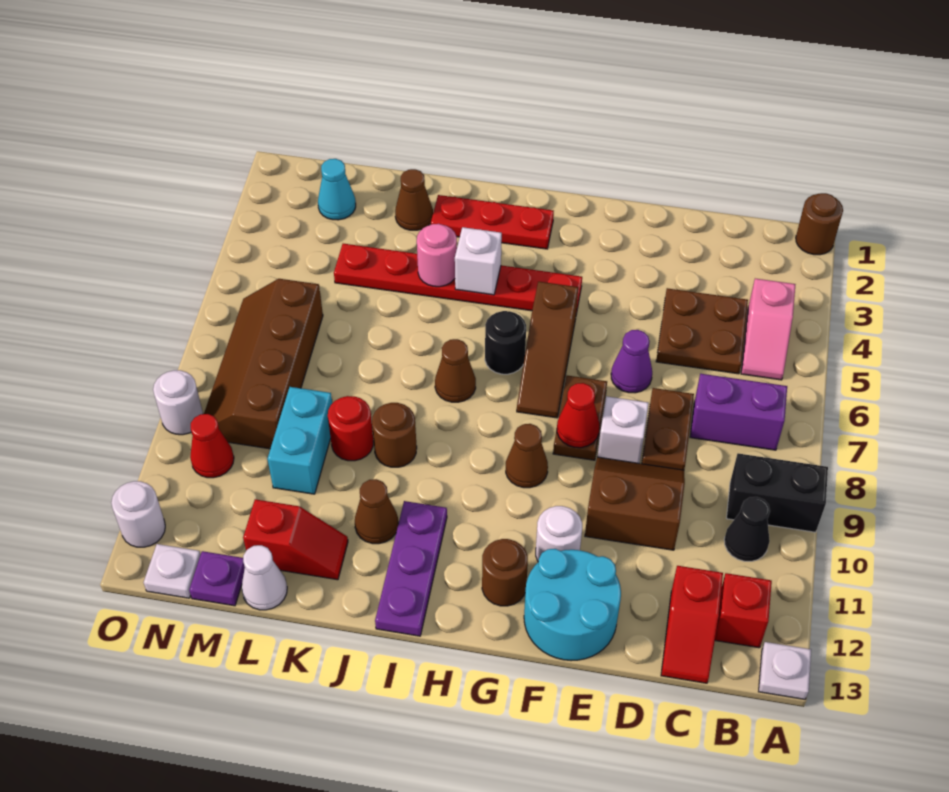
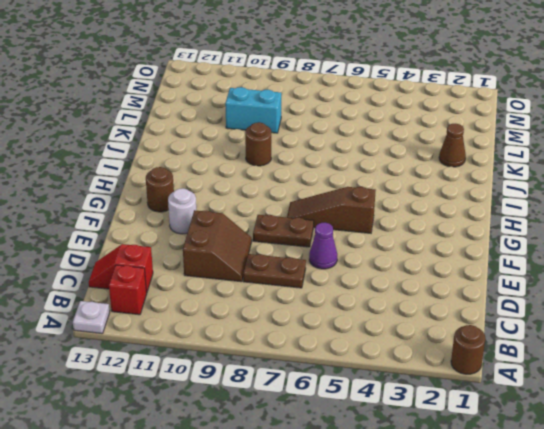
none -> black 1x2 brick [727,453,828,532]
none -> pink 1x2 slope [741,279,796,380]
none -> purple 1x2 brick [690,374,787,450]
none -> black 1x1 cone [724,497,770,561]

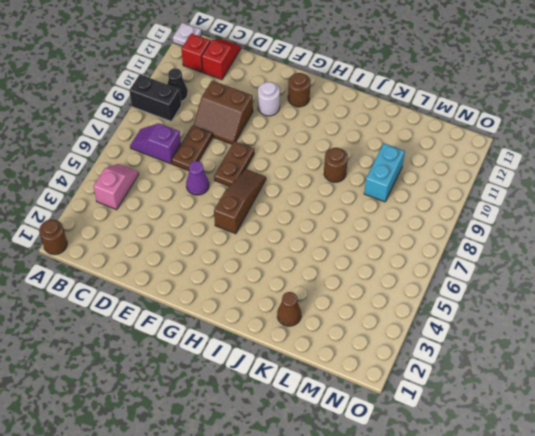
purple 1x2 slope [130,124,181,164] -> purple 1x2 brick [690,374,787,450]
none -> brown 2x2 plate [656,288,748,374]
none -> white 1x1 brick [598,396,649,463]
none -> cyan 2x2 round brick [524,549,621,661]
none -> red 1x6 plate [334,244,582,314]

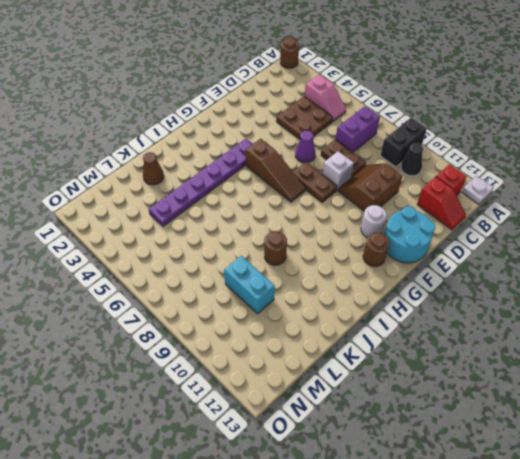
purple 1x6 plate [149,139,253,227] -> red 1x6 plate [334,244,582,314]
none -> brown 1x1 cone [506,424,548,488]
none -> red 1x3 plate [431,195,554,249]
none -> black 1x1 round brick [485,311,526,374]
none -> brown 1x1 cone [435,339,476,402]

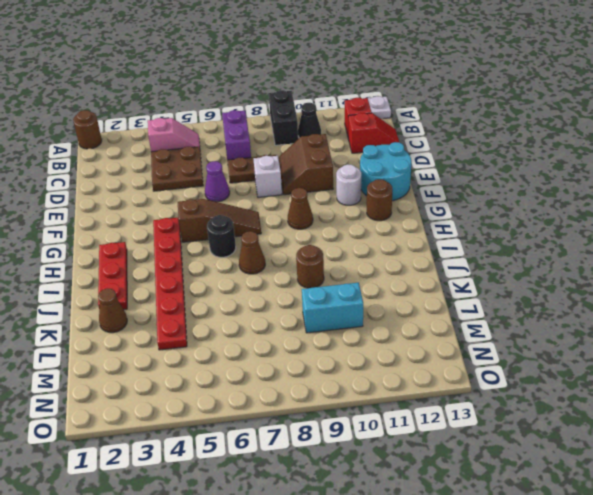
none -> brown 1x2 plate [553,376,607,460]
none -> purple 1x3 plate [375,501,447,636]
none -> brown 1x1 cone [355,479,398,544]
none -> red 1x1 round brick [328,396,373,461]

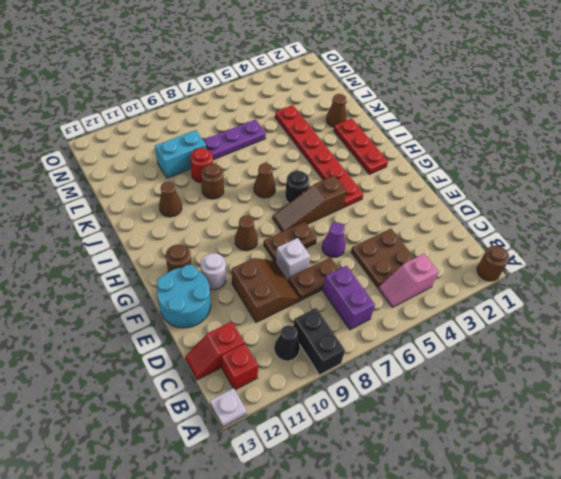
purple 1x3 plate [203,120,266,160] -> purple 1x3 plate moved to [375,501,447,636]
none -> red 1x2 slope [243,499,348,580]
none -> white 1x1 cone [242,545,287,610]
none -> cyan 1x1 cone [318,159,356,220]
none -> brown 2x4 slope [204,279,323,449]

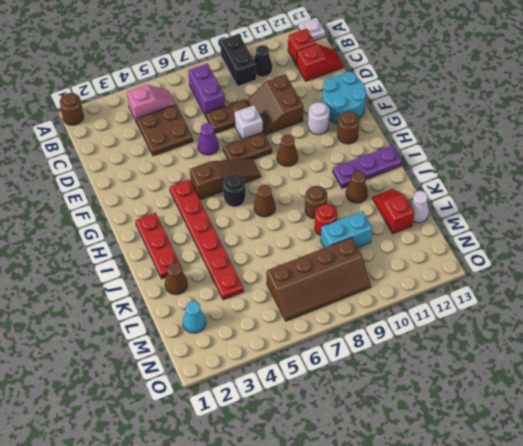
none -> purple 1x1 plate [189,551,245,606]
none -> red 1x1 cone [190,414,234,478]
none -> white 1x1 plate [144,544,201,598]
none -> white 1x1 round brick [153,370,203,435]

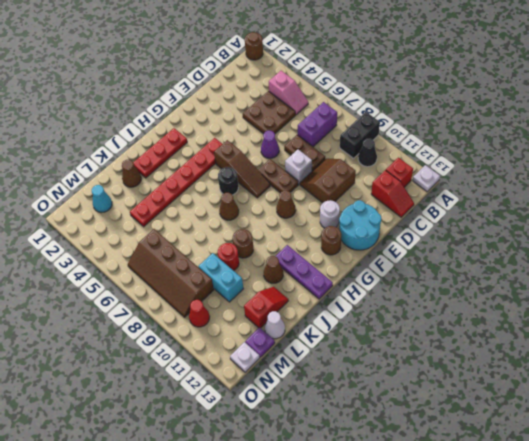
none -> white 1x1 round brick [153,370,203,435]
none -> white 1x1 round brick [111,481,165,547]
none -> red 1x1 cone [557,383,599,448]
none -> white 1x1 brick [455,227,502,295]

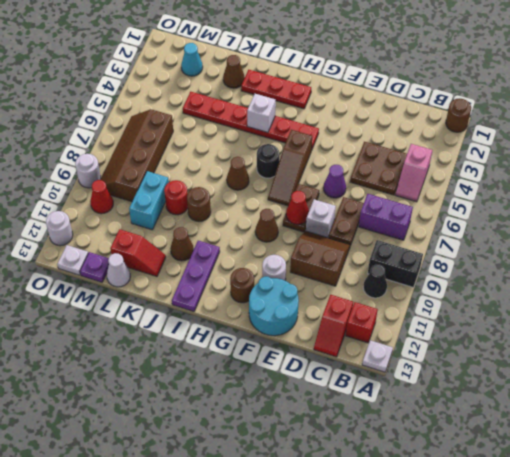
none -> pink 1x1 round brick [417,224,457,287]

